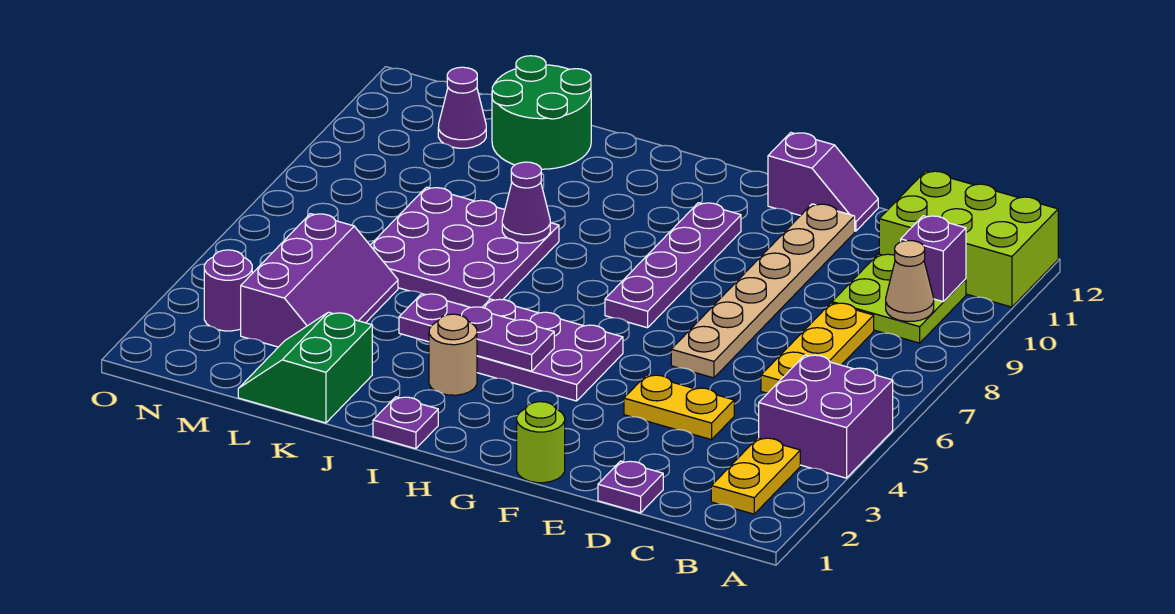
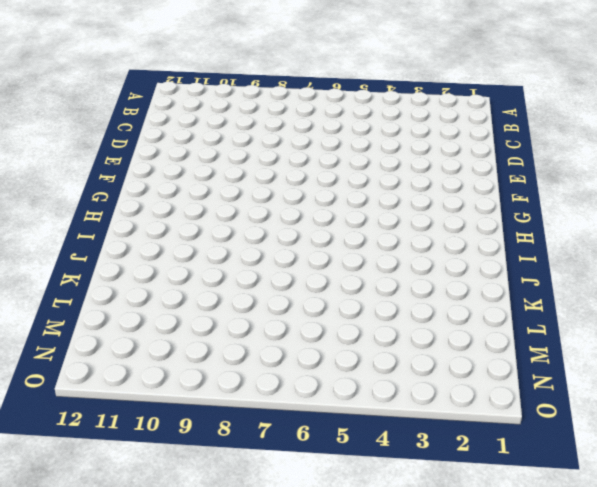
none -> purple 2x2 brick [759,355,893,478]
none -> lime 2x3 brick [879,171,1058,307]
none -> yellow 1x2 plate [711,438,800,514]

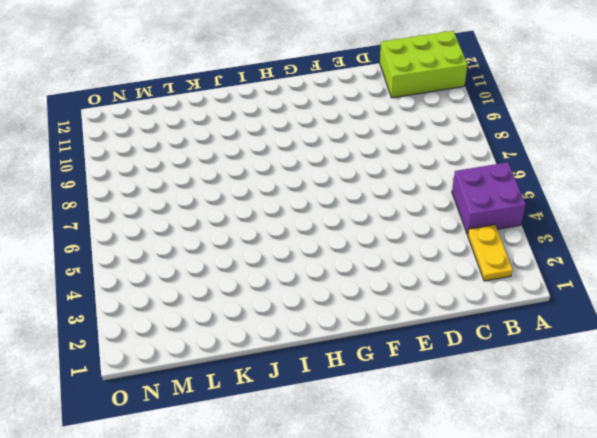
none -> lime 2x2 plate [832,254,966,343]
none -> yellow 1x3 plate [761,303,874,393]
none -> purple 1x1 plate [598,461,663,513]

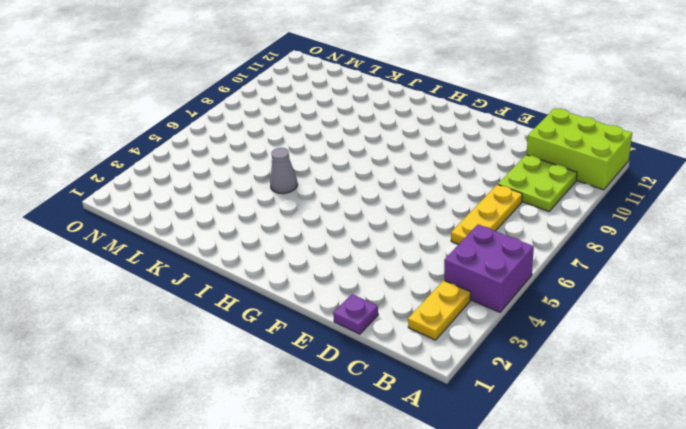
grey 1x1 cone [270,148,297,194] -> none
none -> yellow 1x2 plate [624,375,734,440]
none -> tan 1x6 plate [671,204,855,378]
none -> purple 1x2 slope [768,133,878,231]

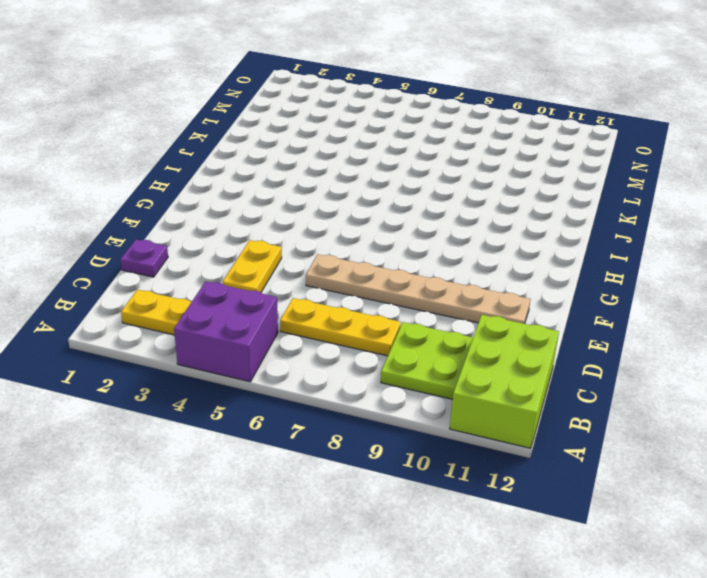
none -> purple 1x2 slope [768,133,878,231]
none -> lime 1x1 round brick [517,402,565,483]
none -> purple 2x3 plate [477,299,623,401]

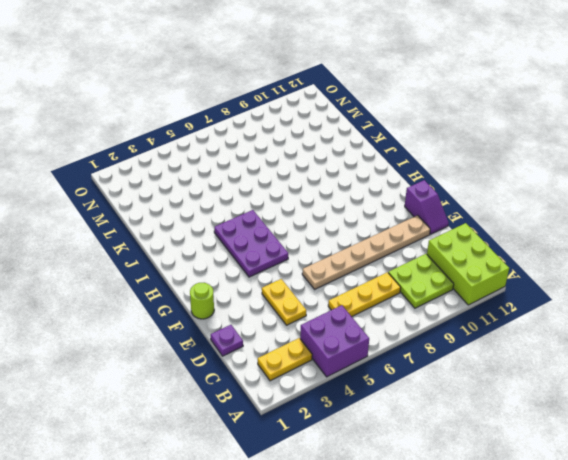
none -> purple 1x4 plate [605,203,741,328]
none -> purple 1x1 plate [373,397,438,449]
none -> tan 1x1 round brick [429,314,477,395]

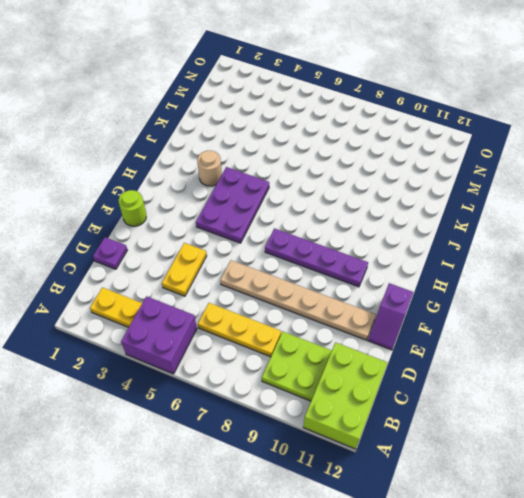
none -> purple 1x1 plate [373,397,438,449]
none -> purple 3x3 plate [370,187,559,308]
none -> green 2x2 slope [238,312,372,423]

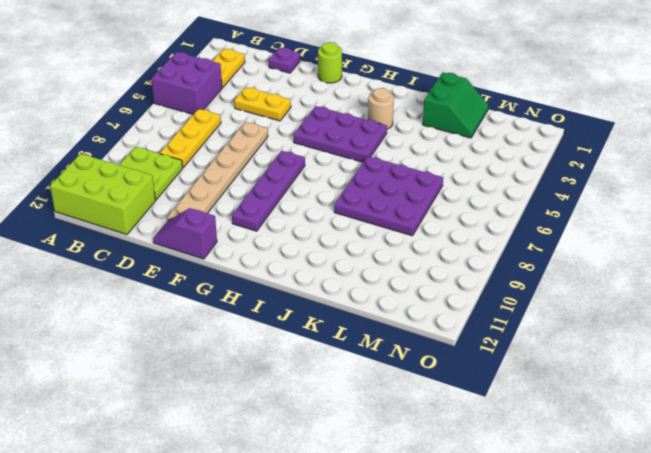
none -> purple 1x1 plate [373,397,438,449]
none -> green 2x2 round brick [492,56,591,169]
none -> purple 2x3 slope [241,214,398,347]

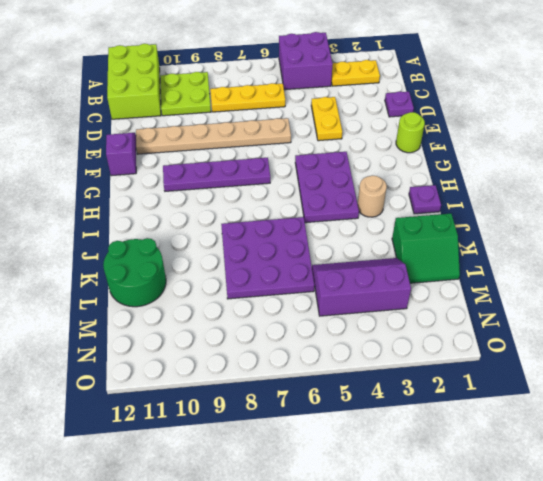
none -> purple 1x1 cone [438,67,486,148]
none -> purple 1x1 round brick [204,250,252,331]
none -> tan 1x1 cone [886,241,934,321]

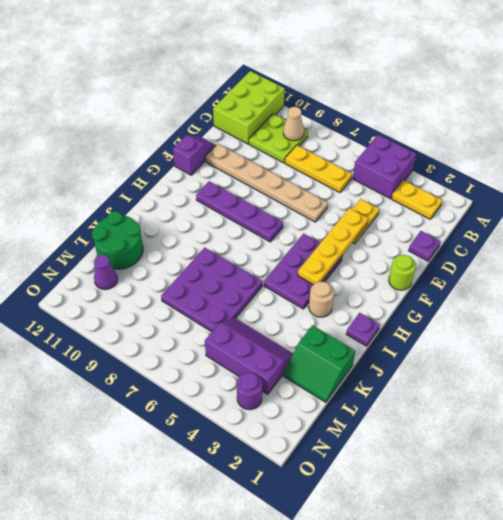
yellow 1x4 plate [298,208,368,285] -> purple 1x3 plate [399,294,554,371]
none -> purple 1x1 brick [901,216,966,302]
none -> purple 1x1 cone [502,162,551,243]

